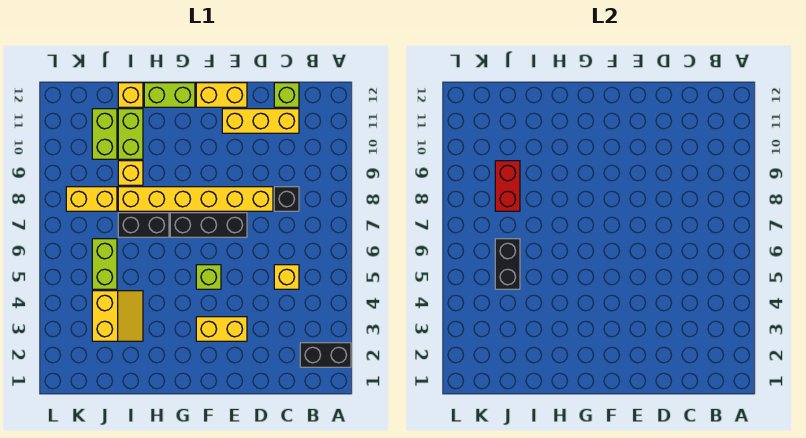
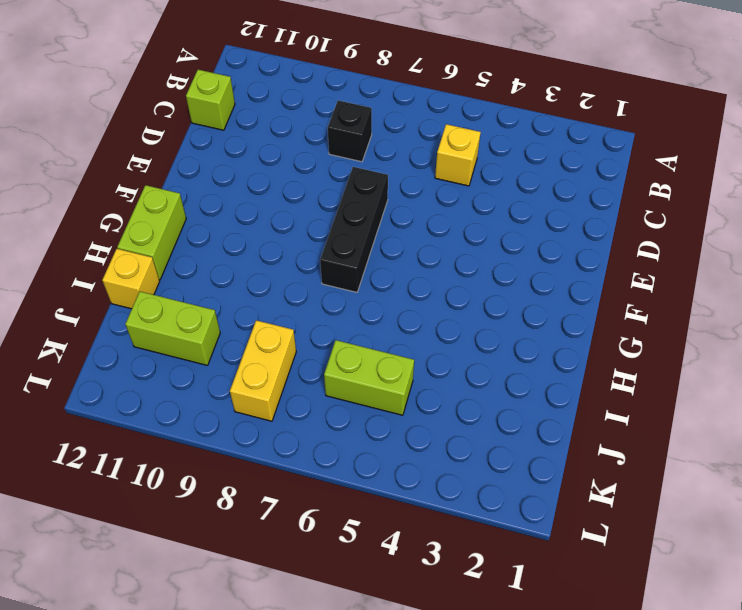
none -> black 1x2 brick [300,343,351,367]
none -> yellow 1x3 brick [222,109,299,133]
none -> yellow 1x6 brick [118,187,273,211]

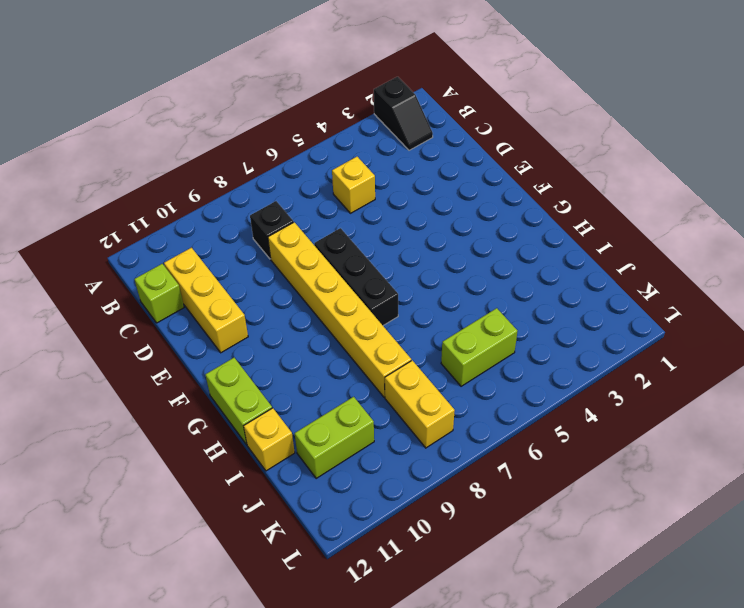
black 1x2 slope [374,77,433,150] -> black 1x2 brick [300,343,351,367]
none -> yellow 1x2 brick [196,317,247,341]
none -> yellow 1x2 brick [196,83,247,107]
none -> lime 1x1 brick [196,265,221,289]

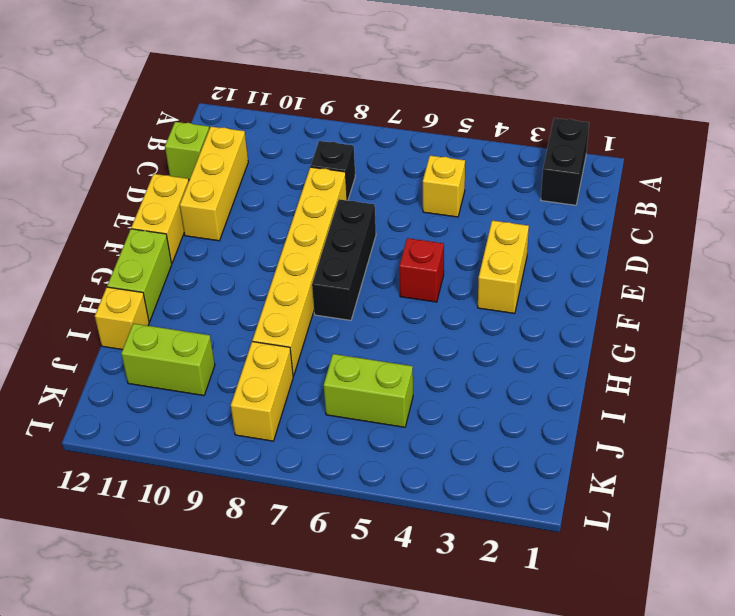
red 1x1 brick [399,238,444,302] -> lime 1x1 brick [196,265,221,289]
none -> black 1x2 brick [118,213,169,237]
none -> yellow 2x2 slope [92,291,143,341]
none -> yellow 1x1 brick [118,161,143,185]

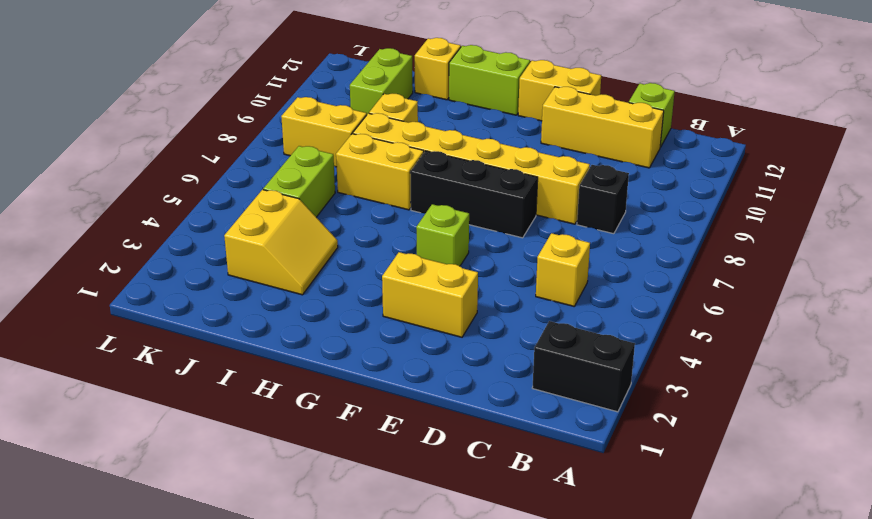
yellow 1x2 brick [336,134,424,210] -> black 1x2 brick [118,213,169,237]
none -> lime 1x2 brick [118,109,143,159]
none -> black 1x2 brick [495,239,520,289]
none -> red 1x2 brick [495,161,520,211]

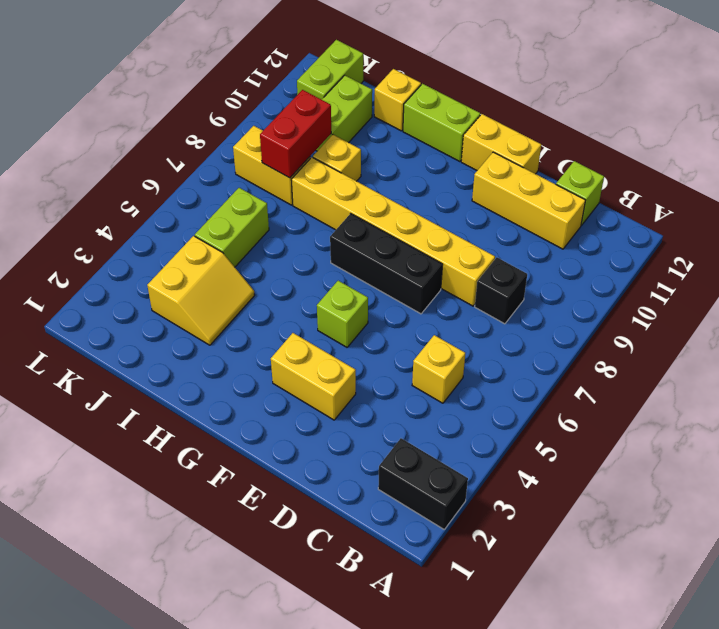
lime 1x2 brick [297,40,363,100] -> lime 1x2 brick moved to [118,109,143,159]
none -> black 1x2 brick [118,213,169,237]
none -> black 1x2 brick [495,239,520,289]

